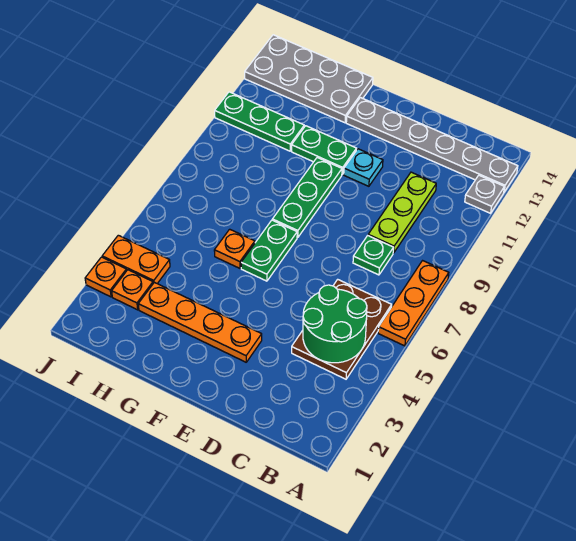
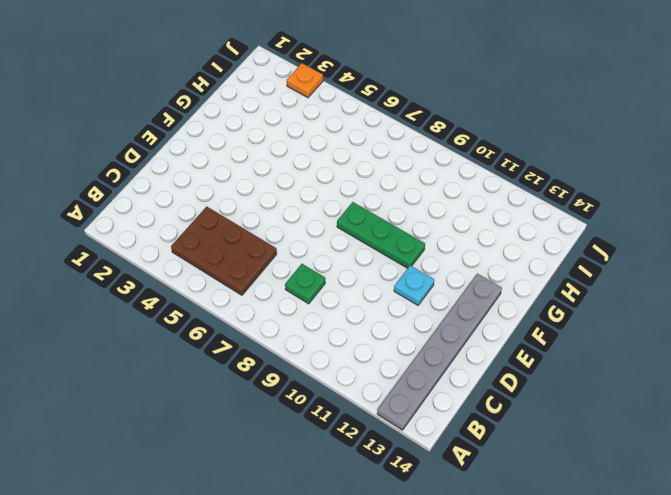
none -> orange 1x3 plate [378,261,449,346]
none -> grey 1x1 plate [465,175,504,213]
none -> lime 1x3 plate [368,172,436,253]

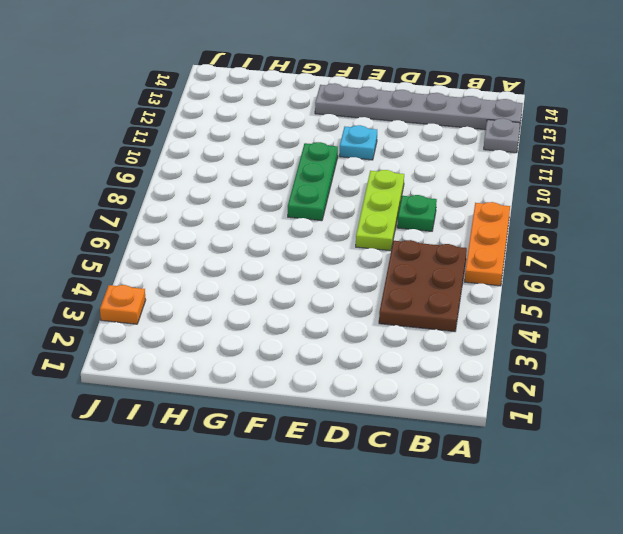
lime 1x3 plate [356,170,404,251] -> lime 1x3 plate moved to [368,172,436,253]
none -> orange 1x4 plate [138,282,262,362]
none -> green 1x2 plate [241,220,297,281]
none -> green 1x2 plate [292,126,357,174]

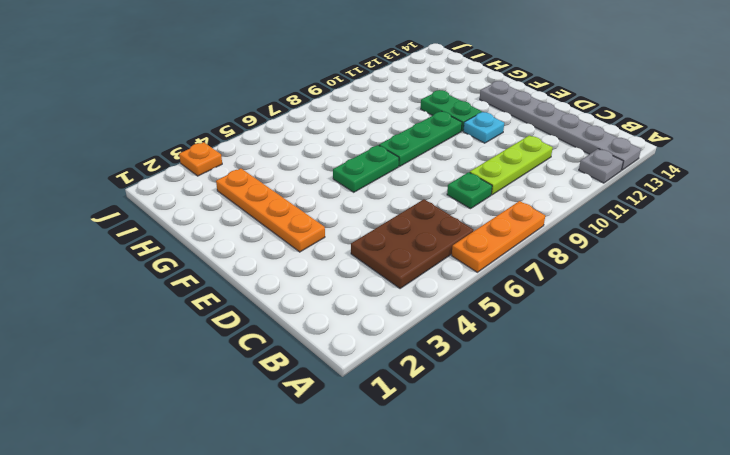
none -> orange 1x1 plate [214,229,255,268]
none -> grey 2x4 plate [245,35,373,123]
none -> green 1x3 plate [215,92,304,151]

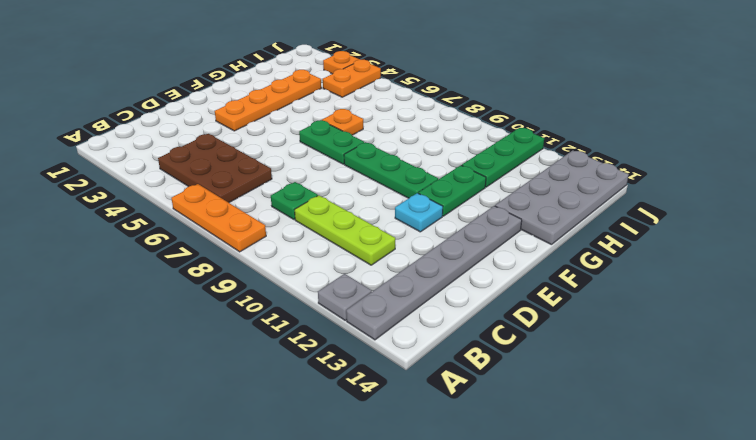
none -> orange 1x1 plate [112,270,153,310]
none -> green 2x2 round brick [303,285,367,363]

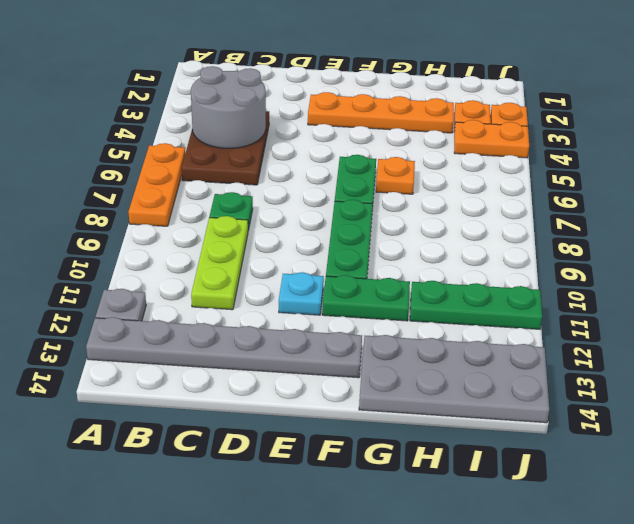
grey 2x2 round brick [191,66,266,149] -> green 2x2 round brick [303,285,367,363]

